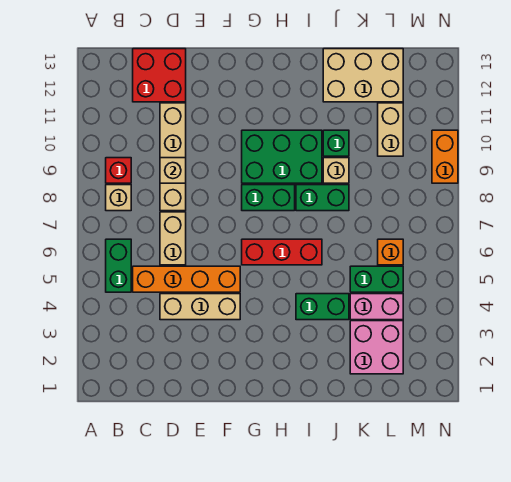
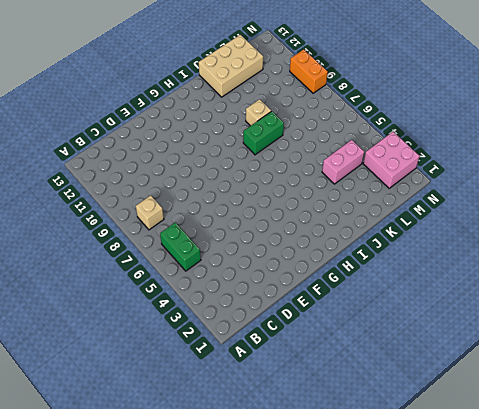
pink 2x2 brick [363,132,420,188] -> pink 2x2 brick moved to [350,321,403,374]
none -> red 1x1 brick [106,158,131,183]
none -> orange 1x4 brick [133,266,240,292]
none -> red 2x2 brick [133,49,186,102]

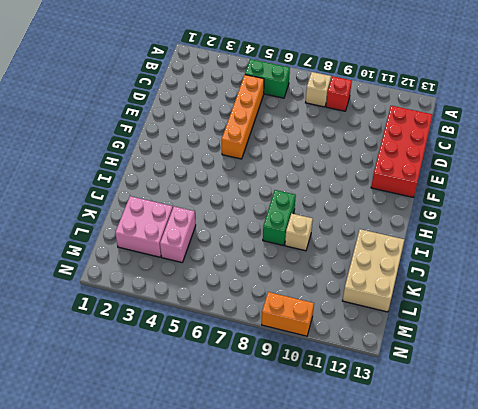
red 2x4 brick [371,106,433,197] -> red 2x2 brick [133,49,186,102]
none -> tan 1x3 brick [160,294,240,320]
none -> tan 1x2 brick [160,212,186,265]
none -> tan 1x4 brick [160,103,186,211]

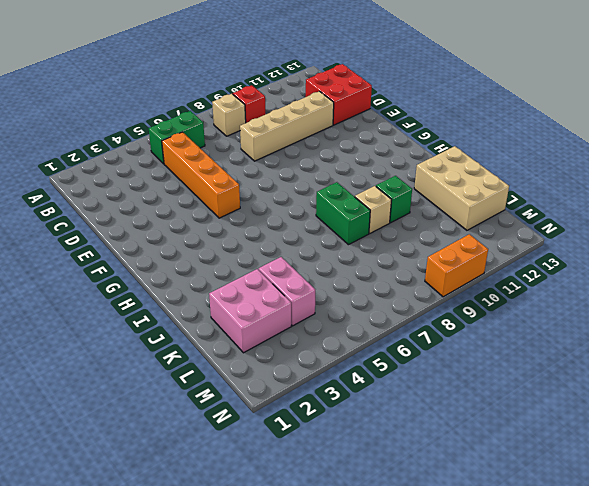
none -> tan 1x3 brick [160,294,240,320]
none -> tan 1x2 brick [160,212,186,265]
none -> red 1x3 brick [242,239,322,265]

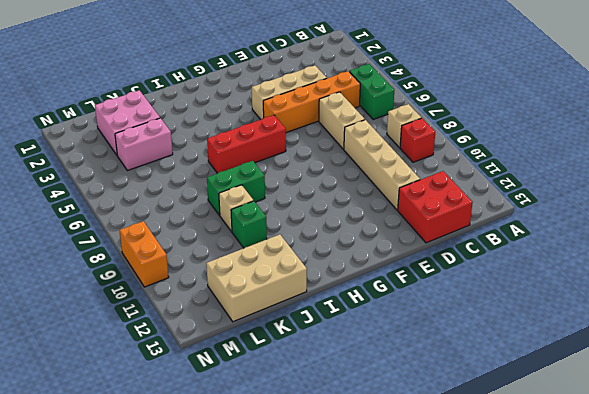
none -> green 1x2 brick [242,185,295,211]
none -> green 2x3 brick [242,130,322,183]
none -> green 1x2 brick [296,294,349,320]

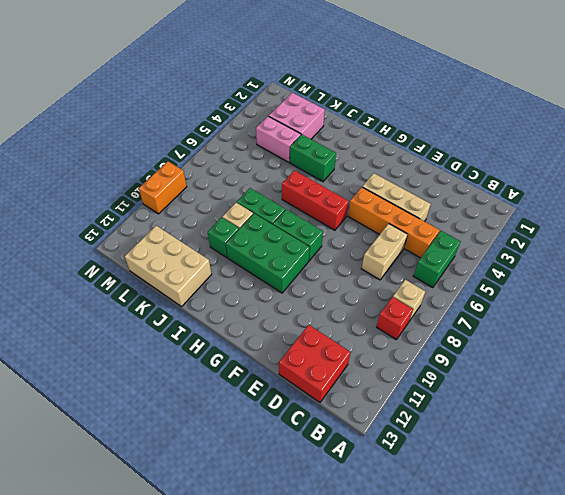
none -> tan 1x4 brick [160,103,186,211]
none -> green 1x2 brick [350,266,403,292]
none -> orange 1x1 brick [378,239,403,265]

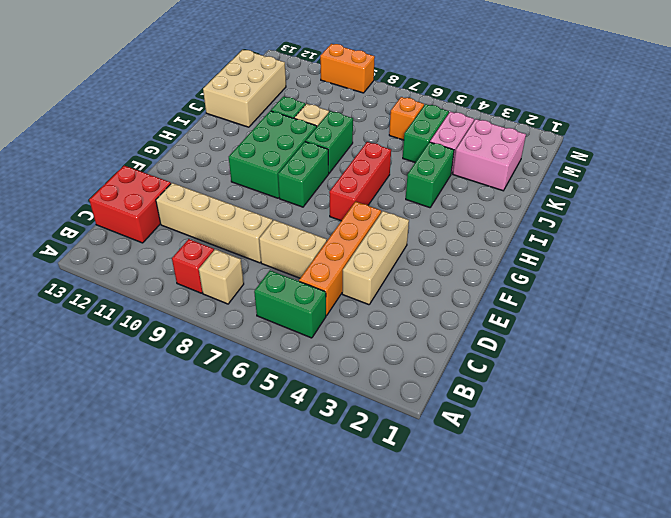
none -> tan 1x2 brick [378,103,403,156]
none -> tan 1x1 brick [160,158,186,183]

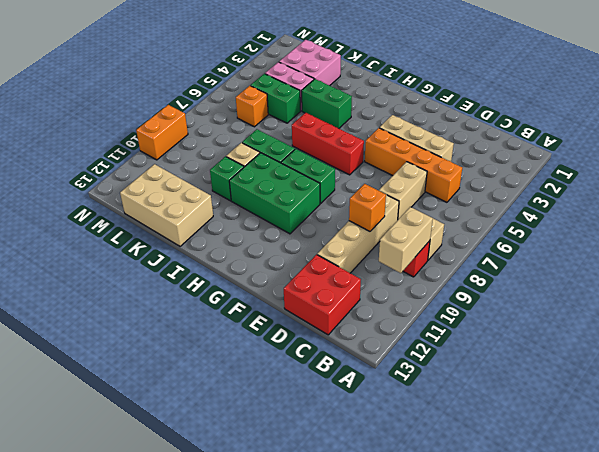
tan 1x2 brick [379,207,433,273] -> tan 1x2 brick moved to [378,103,403,156]
orange 1x1 brick [349,184,386,231] -> tan 1x1 brick [160,158,186,183]
none -> green 1x2 brick [106,239,131,292]

